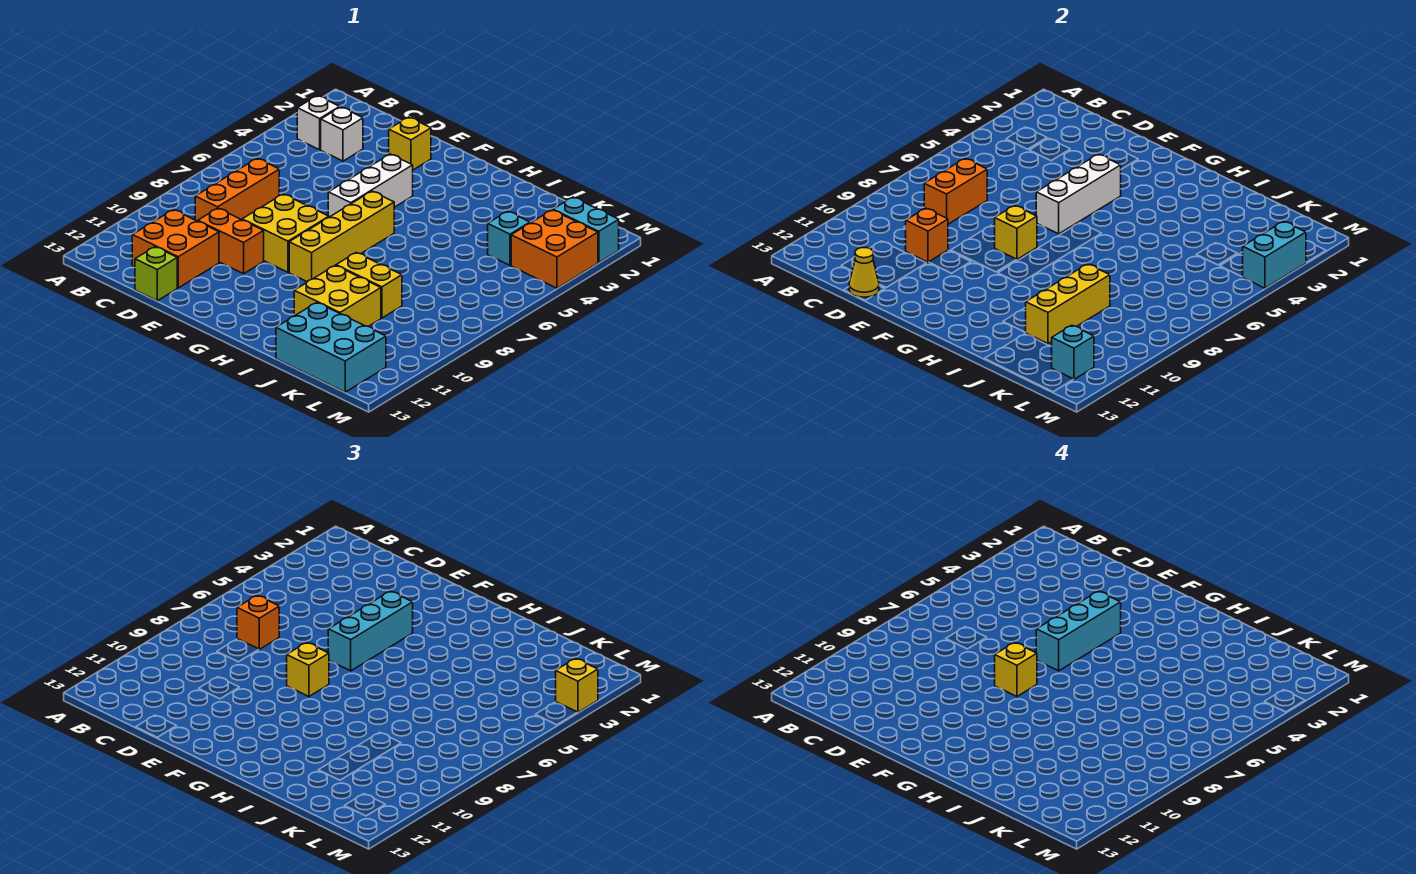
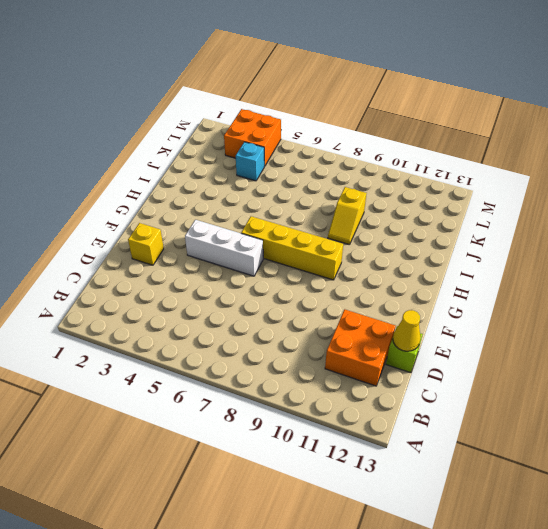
yellow 1x2 slope [328,187,367,245] -> yellow 1x2 brick [336,253,402,318]
none -> white 1x1 brick [297,96,340,150]
none -> white 1x1 brick [321,107,363,161]
none -> orange 1x3 brick [195,158,279,221]
none -> orange 1x2 brick [198,208,264,274]

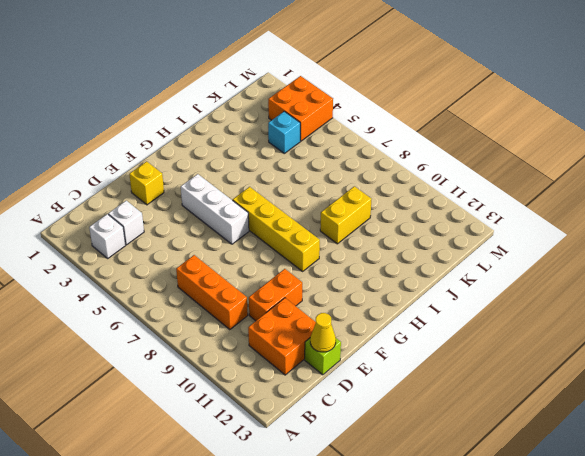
none -> yellow 2x2 brick [242,194,329,272]
none -> yellow 2x2 brick [294,265,381,326]
none -> cyan 2x3 brick [276,302,386,392]
none -> cyan 1x2 brick [553,197,619,263]

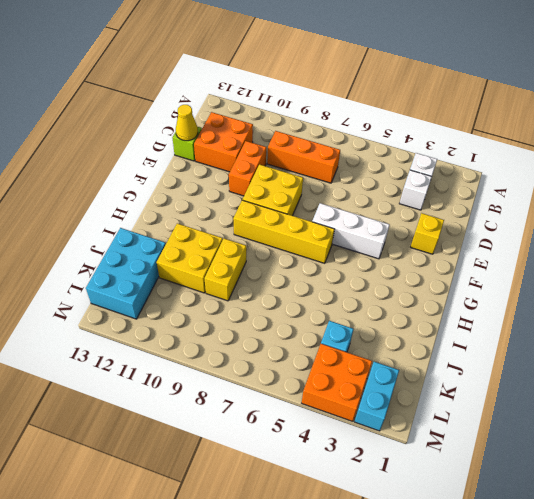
none -> orange 1x2 brick [924,158,987,224]
none -> orange 1x1 brick [906,208,948,262]
none -> white 1x3 brick [1036,154,1121,234]
none -> yellow 1x1 brick [995,205,1037,260]

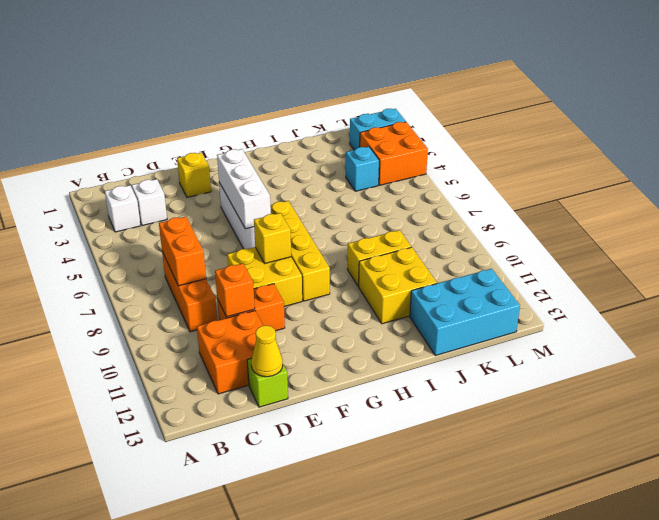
none -> yellow 1x3 brick [1025,264,1110,344]
none -> cyan 1x1 brick [1052,325,1094,379]
none -> cyan 1x2 brick [1243,221,1306,288]
none -> orange 1x1 brick [237,595,279,649]

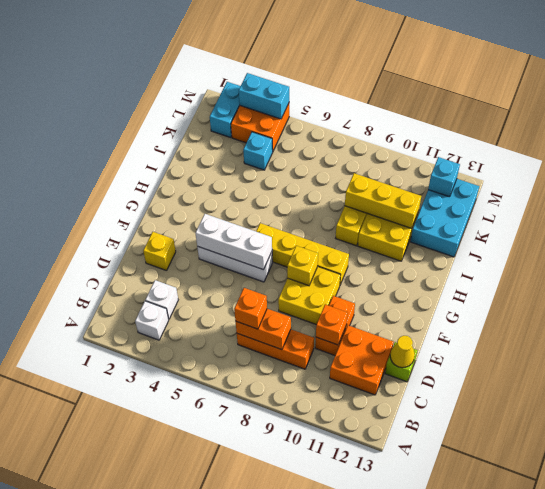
none -> cyan 1x3 brick [328,591,413,671]
none -> yellow 1x1 brick [287,642,329,696]
none -> yellow 1x1 brick [556,658,598,712]
none -> cyan 1x3 brick [1036,591,1121,671]

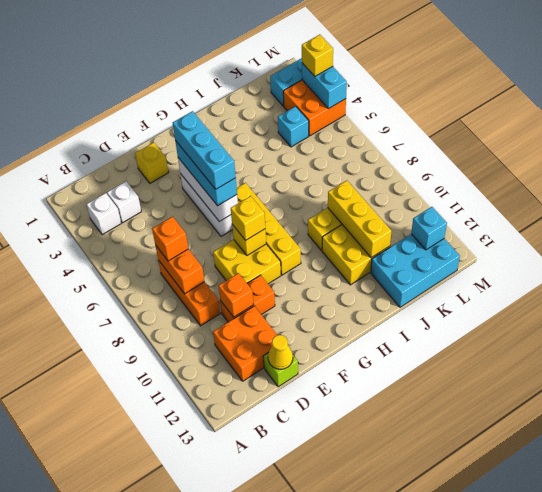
none -> yellow 1x1 brick [995,642,1037,696]

